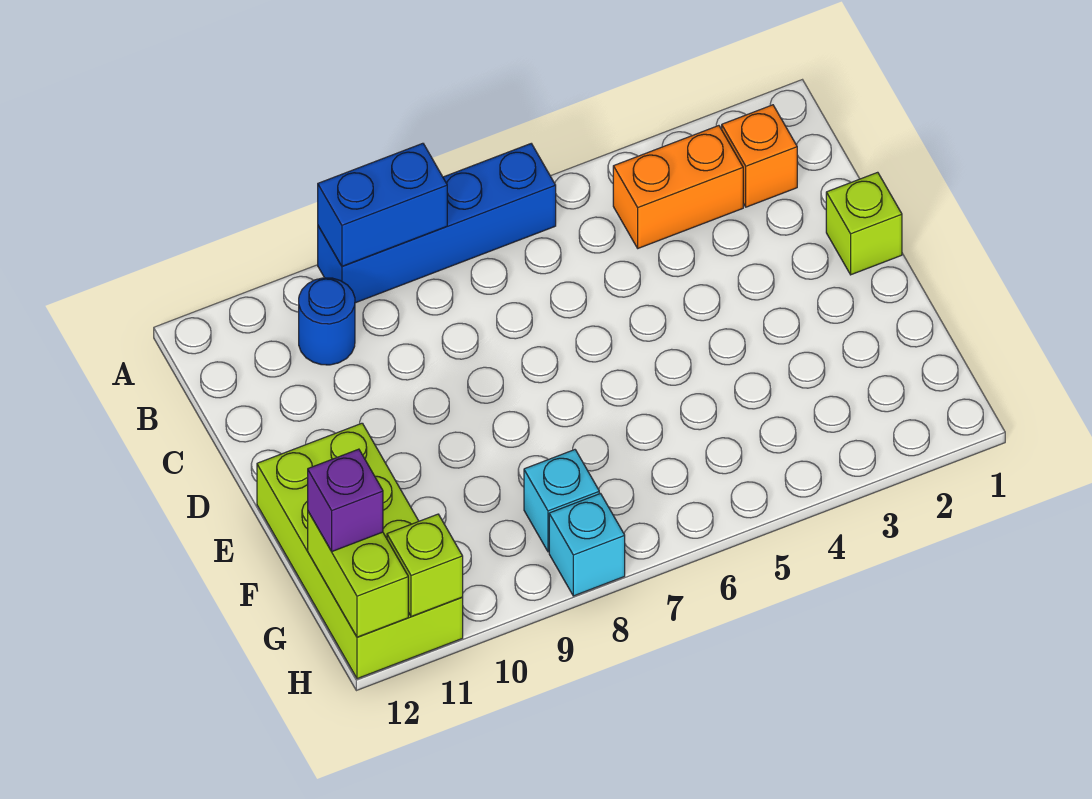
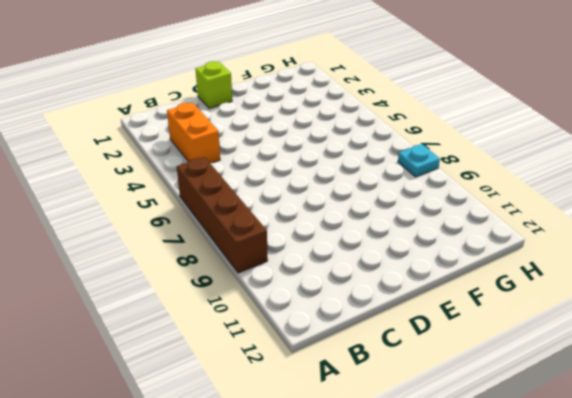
brown 1x4 brick [177,157,268,273] -> blue 1x4 brick [318,144,556,303]
cyan 1x1 plate [398,144,440,177] -> cyan 1x1 brick [549,494,625,596]
none -> orange 1x1 brick [722,105,797,207]
none -> blue 1x1 round brick [299,278,355,365]
none -> lime 2x4 brick [257,423,463,679]

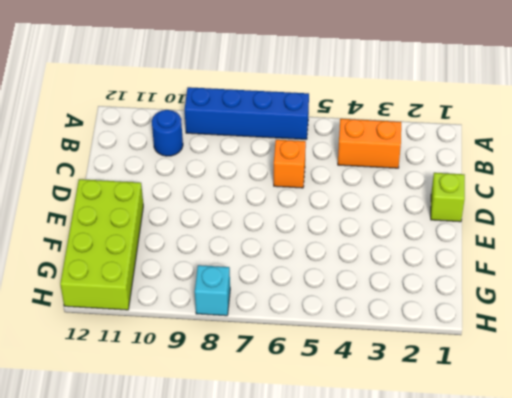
orange 1x1 brick [274,140,306,188] -> orange 1x1 brick moved to [722,105,797,207]
none -> cyan 1x1 brick [524,450,599,552]
none -> blue 1x2 brick [318,143,447,266]
none -> lime 1x2 brick [308,512,408,637]

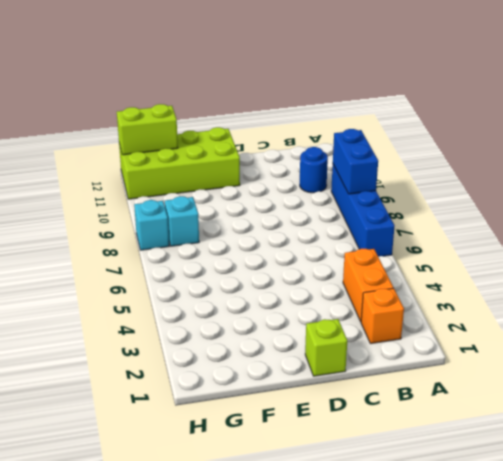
none -> lime 1x1 brick [387,514,463,617]
none -> purple 1x1 brick [308,449,383,551]

